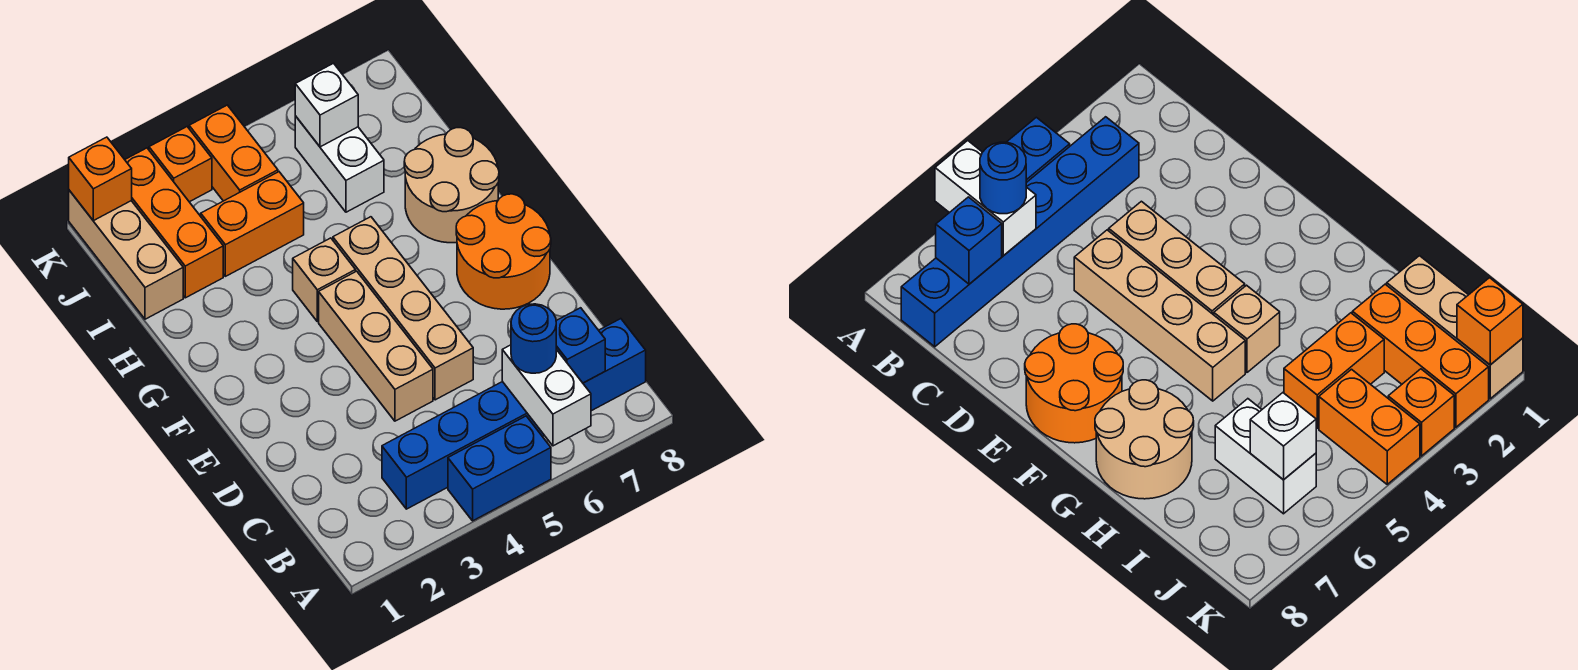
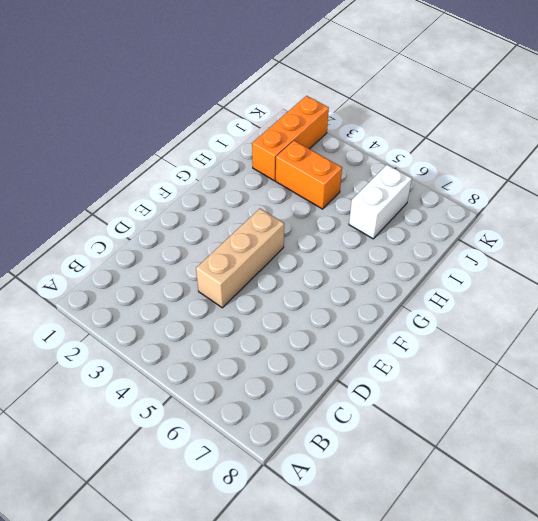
none -> blue 1x2 brick [448,416,551,521]
none -> blue 1x6 brick [382,319,646,509]
none -> tan 1x4 brick [333,217,473,400]

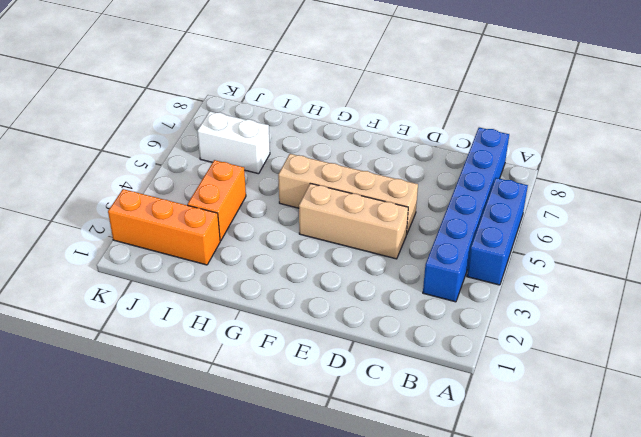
blue 1x3 brick [467,178,528,285] -> blue 1x2 brick [448,416,551,521]
none -> orange 2x2 round brick [456,194,551,309]
none -> tan 1x1 brick [293,238,356,321]
none -> tan 2x2 round brick [404,128,499,243]

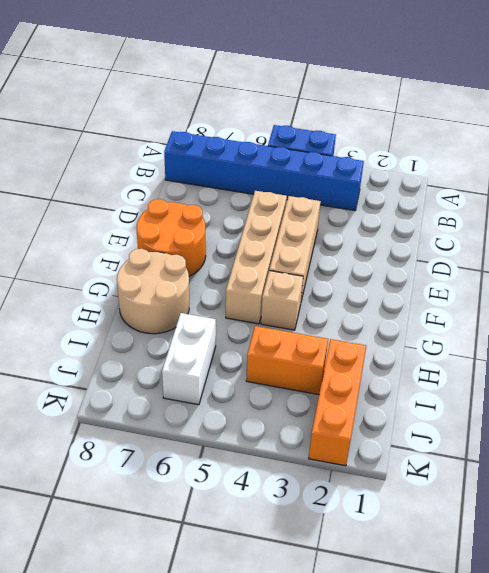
none -> tan 1x3 brick [69,190,183,319]
none -> orange 1x2 brick [189,105,278,201]
none -> orange 1x1 brick [149,127,212,202]

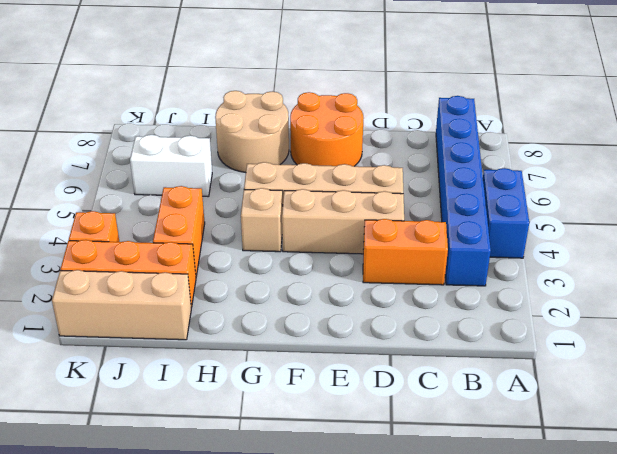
orange 1x2 brick [363,219,448,285] -> orange 1x2 brick moved to [189,105,278,201]
none -> white 1x2 brick [502,345,591,446]
none -> blue 1x1 brick [556,308,605,383]
none -> white 1x1 brick [295,63,358,147]

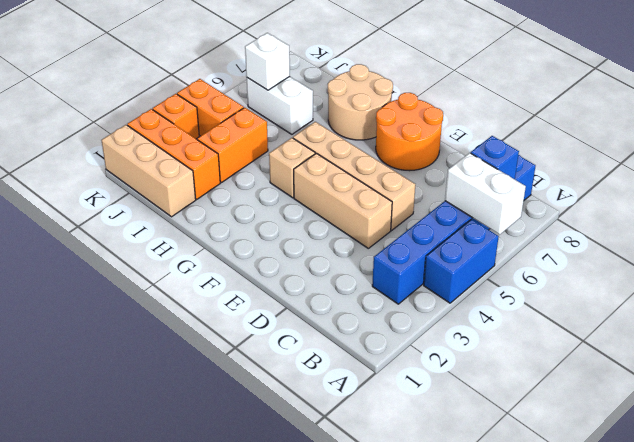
none -> orange 1x1 brick [69,137,132,221]
none -> blue 1x1 round brick [511,304,556,373]

